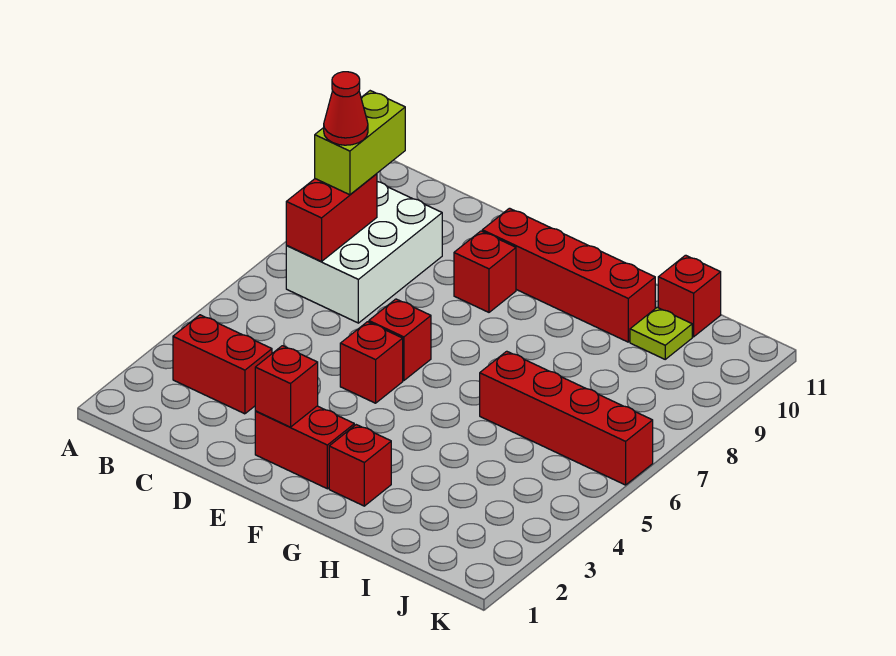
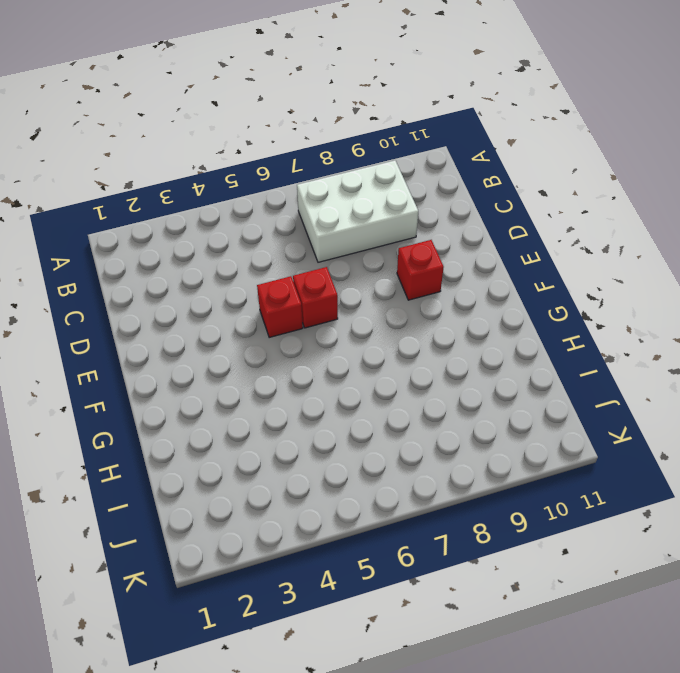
none -> red 1x2 brick [173,315,272,414]
none -> red 1x2 brick [255,406,354,489]
none -> red 1x4 brick [482,208,655,342]

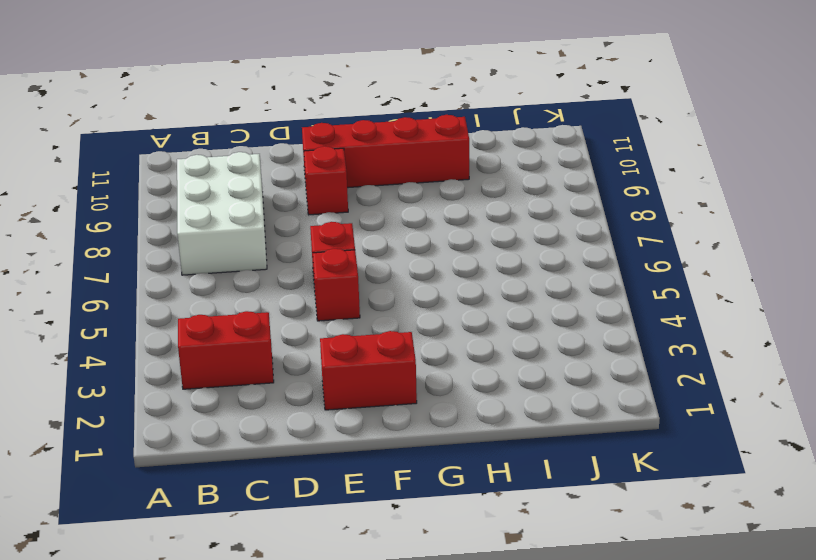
none -> red 1x1 brick [329,425,391,506]
none -> red 1x4 brick [480,351,653,485]
none -> lime 1x1 plate [630,307,692,359]

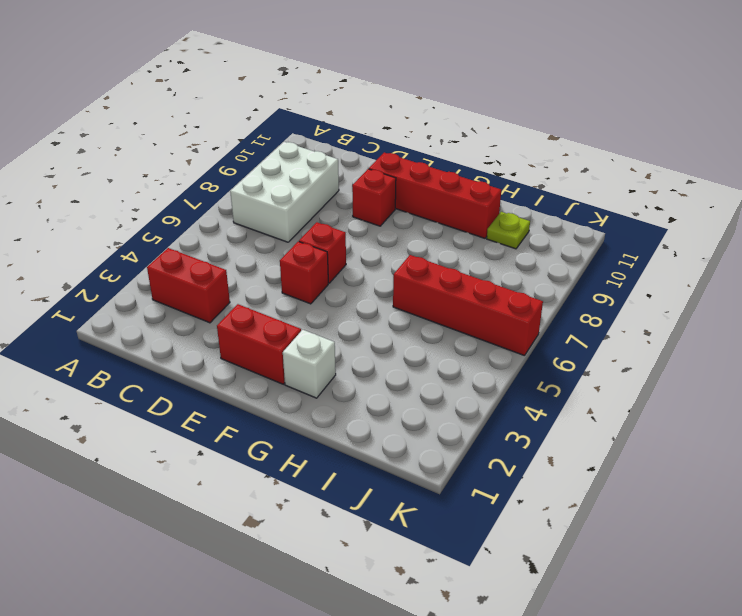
white 1x1 brick [283,330,336,398] -> red 1x1 brick [329,425,391,506]
none -> red 1x1 brick [658,255,721,337]
none -> red 1x2 brick [286,174,377,262]
none -> red 1x1 brick [255,346,318,427]

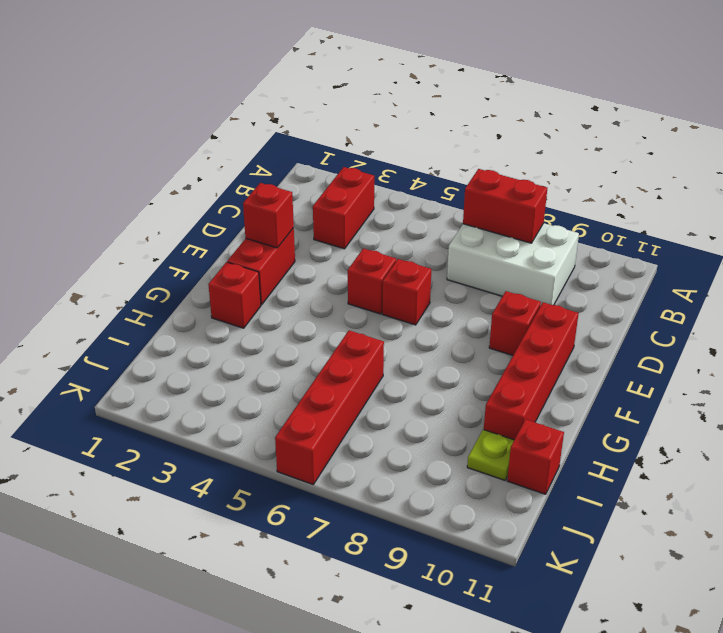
none -> lime 1x2 brick [315,91,405,195]
none -> red 1x1 cone [324,72,368,145]

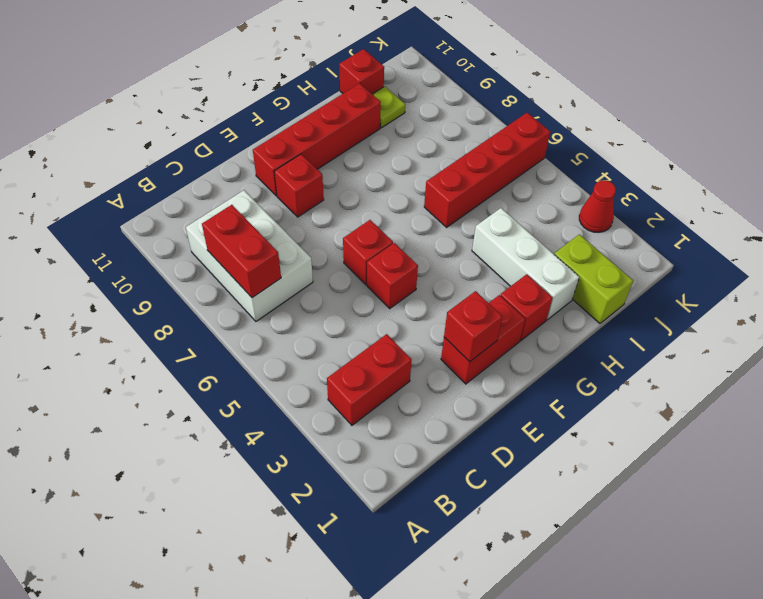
white 1x3 brick [472,208,579,320] -> none
lime 1x2 brick [554,234,633,323] -> lime 1x2 brick moved to [315,91,405,195]
red 1x1 cone [579,180,616,232] -> red 1x1 cone moved to [324,72,368,145]

